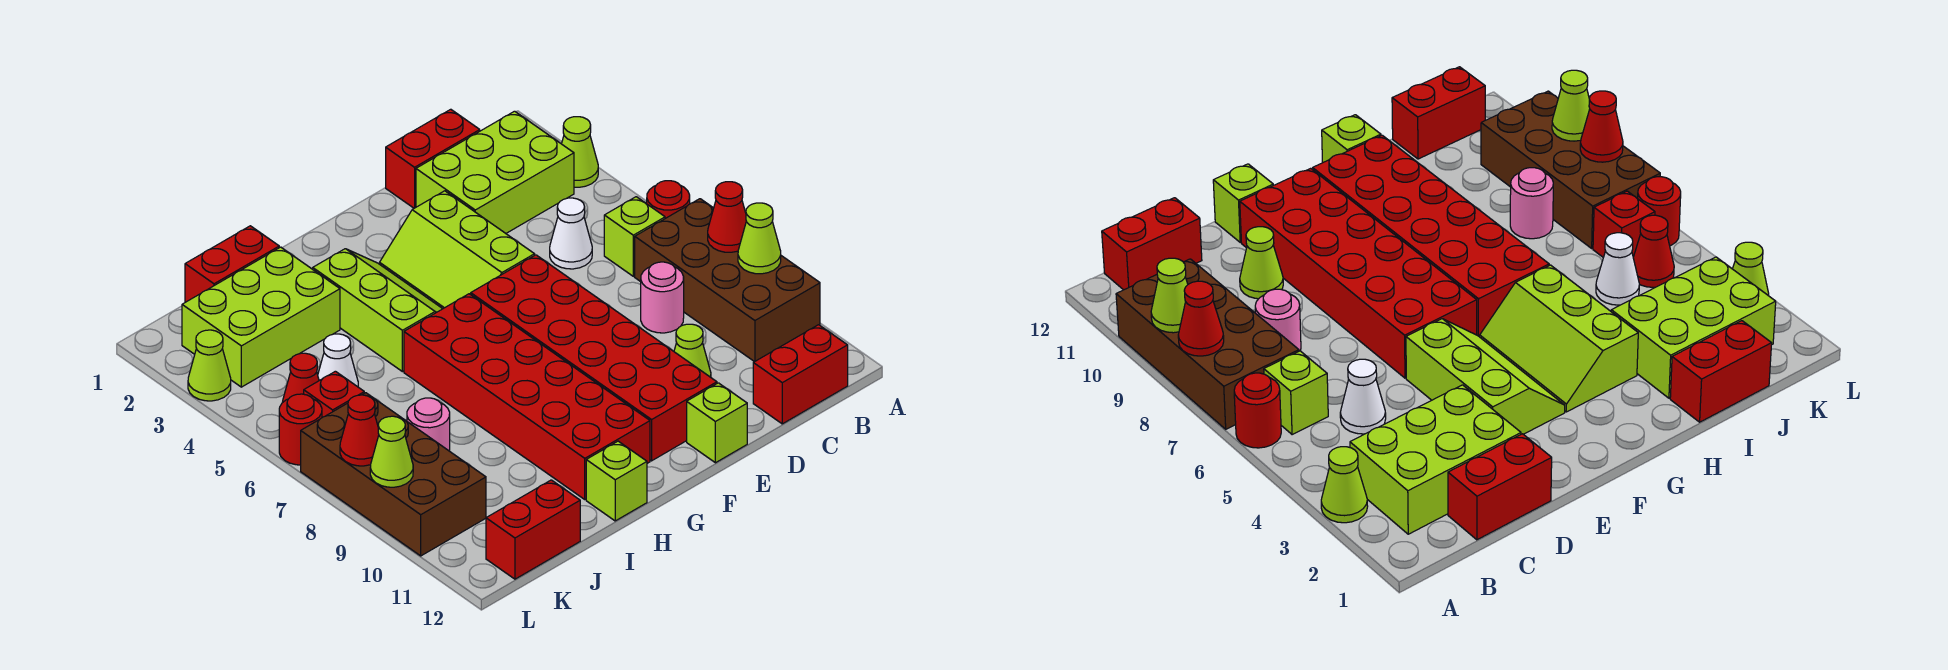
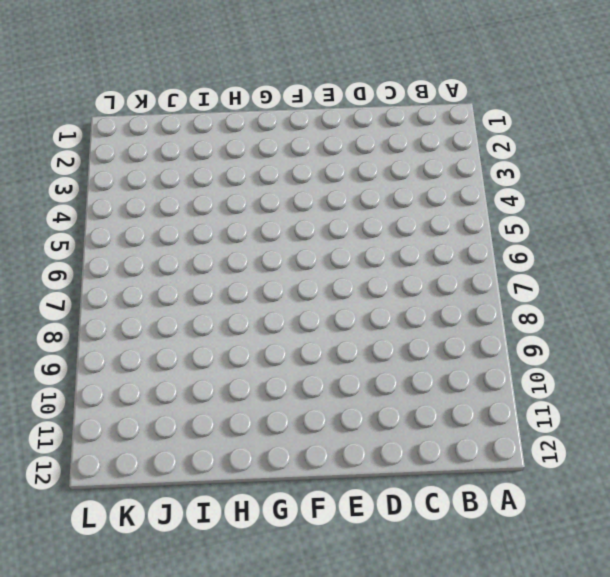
none -> lime 1x1 cone [562,117,598,187]
none -> red 1x1 round brick [647,181,690,219]
none -> brown 2x4 brick [635,199,820,362]
none -> lime 2x3 brick [416,111,574,233]

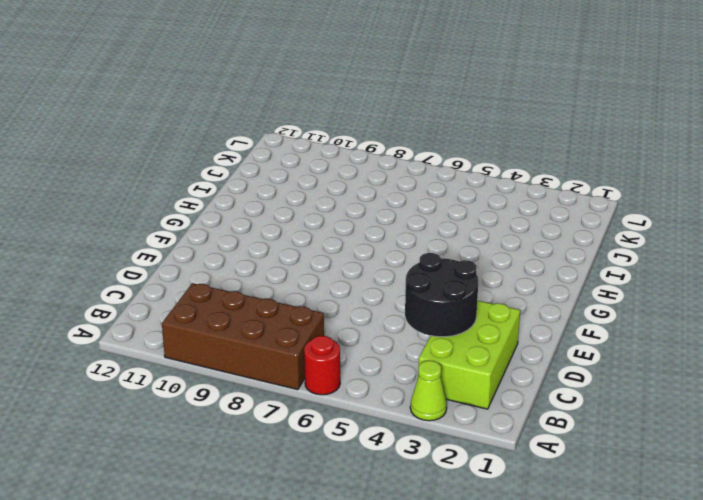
black 2x2 round brick [405,253,479,337] -> none
none -> lime 1x1 brick [604,197,665,276]
none -> red 1x2 brick [753,325,848,424]
none -> red 1x2 brick [386,109,480,208]
none -> white 1x1 cone [550,198,592,269]

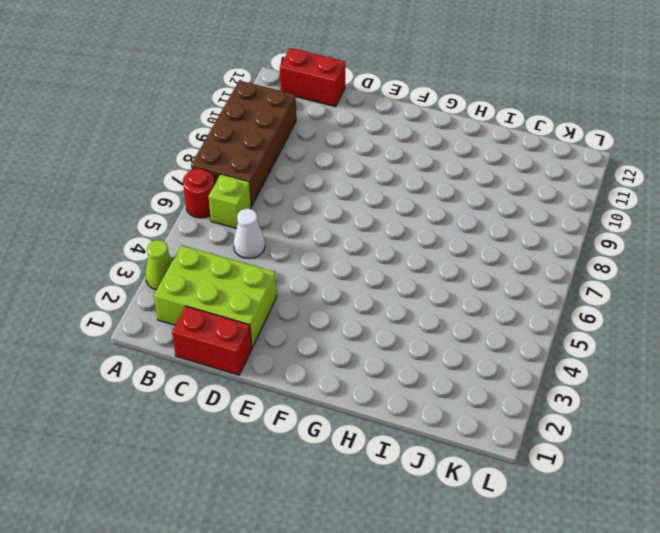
none -> pink 1x1 round brick [641,262,684,333]
none -> lime 1x1 cone [674,324,711,377]
none -> lime 2x3 slope [380,191,535,309]
none -> red 2x6 brick [471,255,717,461]

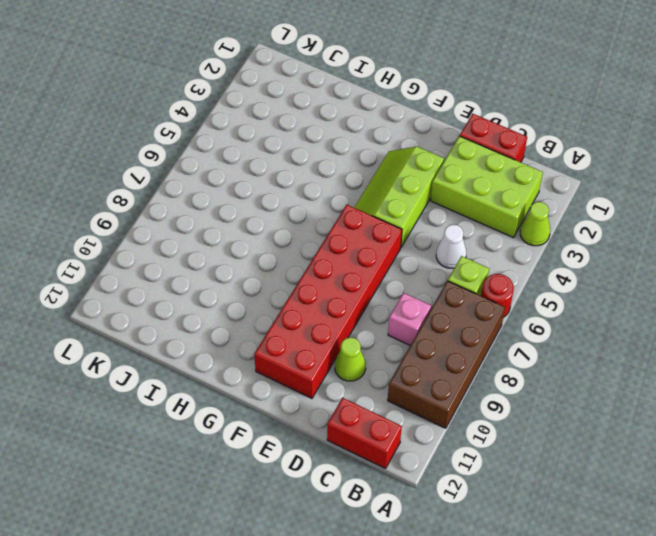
pink 1x1 brick [388,293,431,345] -> pink 1x1 round brick [641,262,684,333]
none -> lime 1x1 brick [687,383,747,463]
none -> lime 2x3 slope [313,249,442,372]
none -> red 2x6 brick [404,294,650,499]
none -> lime 1x1 brick [586,441,647,521]

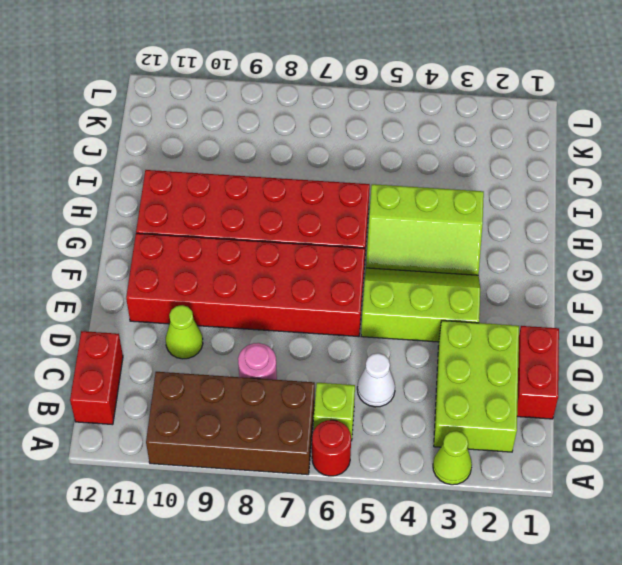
none -> lime 1x1 brick [687,383,747,463]
none -> lime 1x1 brick [586,441,647,521]
none -> red 1x2 brick [185,226,279,302]
none -> lime 2x3 brick [182,247,340,387]

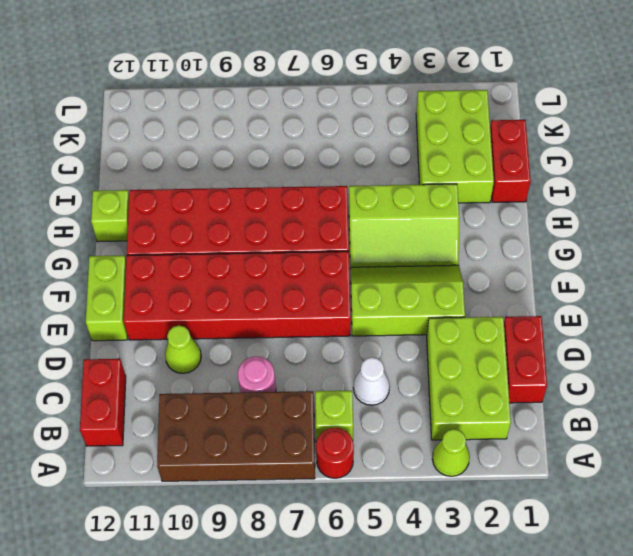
lime 1x2 brick [86,255,128,341] -> lime 1x1 brick [687,383,747,463]
none -> white 1x1 cone [318,334,358,387]
none -> pink 1x1 round brick [407,398,450,451]
none -> red 1x2 brick [486,480,580,579]
none -> red 1x1 cone [282,353,319,403]

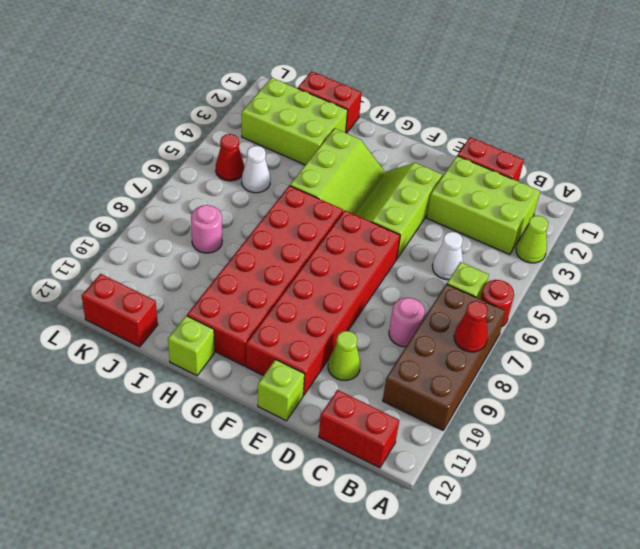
none -> red 1x1 brick [304,371,364,417]
none -> brown 2x4 brick [301,393,486,556]
none -> lime 1x1 cone [188,330,231,401]
none -> red 1x1 round brick [279,394,322,465]

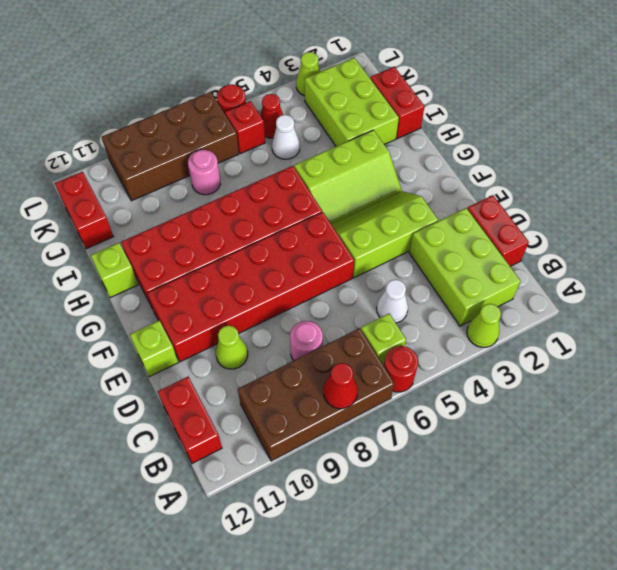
none -> lime 1x1 cone [738,203,781,274]
none -> red 1x1 cone [340,395,379,466]
none -> lime 1x1 cone [370,416,413,487]

